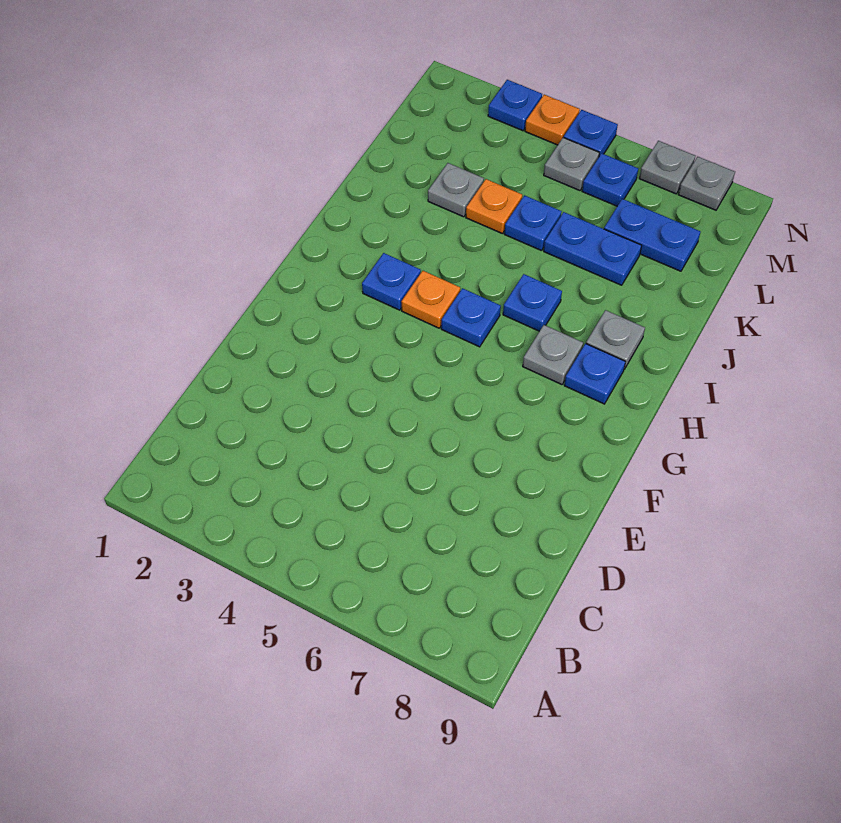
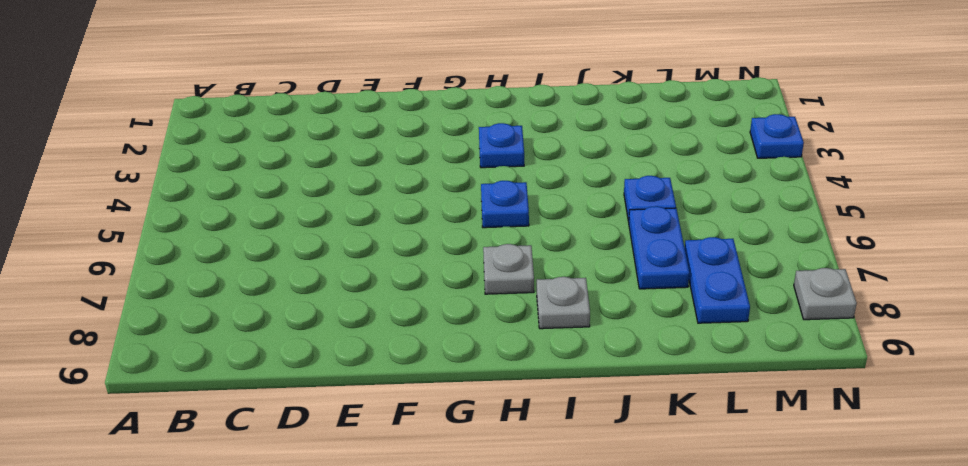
none -> orange 1x1 plate [401,271,460,328]
none -> blue 1x1 plate [564,344,625,404]
none -> blue 1x1 plate [503,274,562,331]

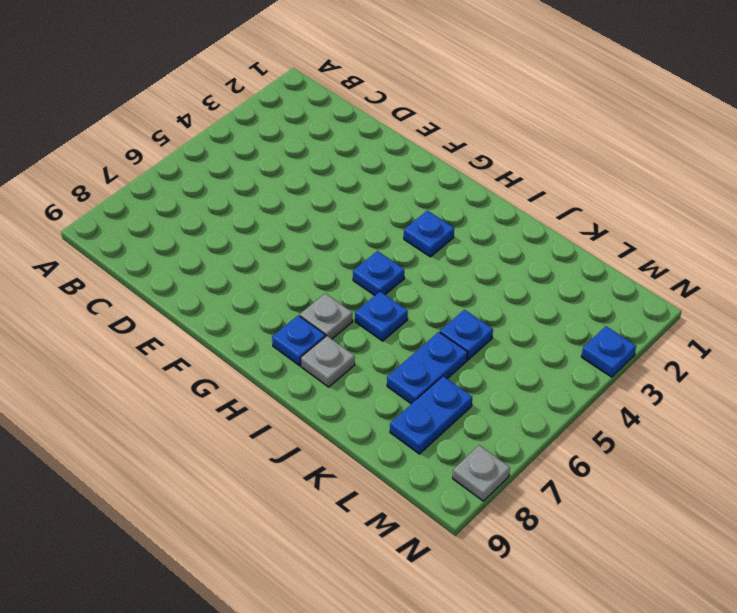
none -> orange 1x1 plate [401,271,460,328]
none -> grey 1x1 plate [428,163,484,217]
none -> orange 1x1 plate [466,179,522,234]

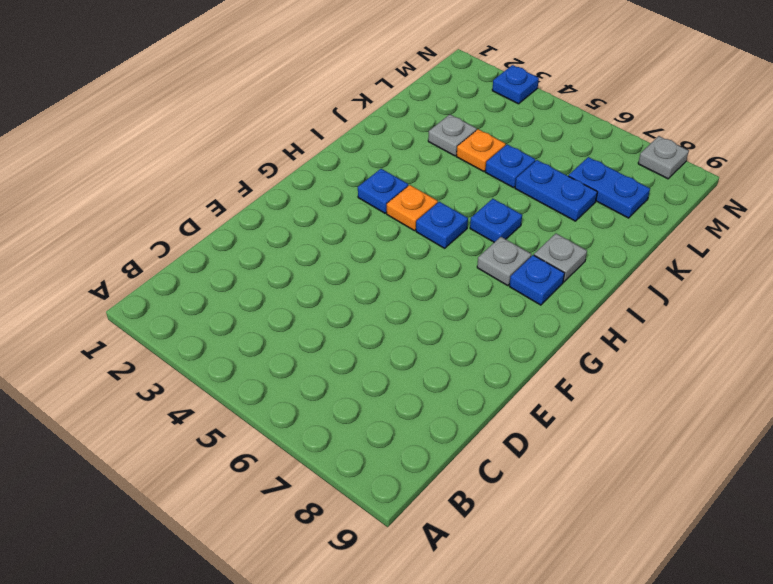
none -> grey 1x1 plate [544,137,599,191]
none -> blue 1x1 plate [582,153,638,206]
none -> orange 1x1 plate [525,95,580,145]

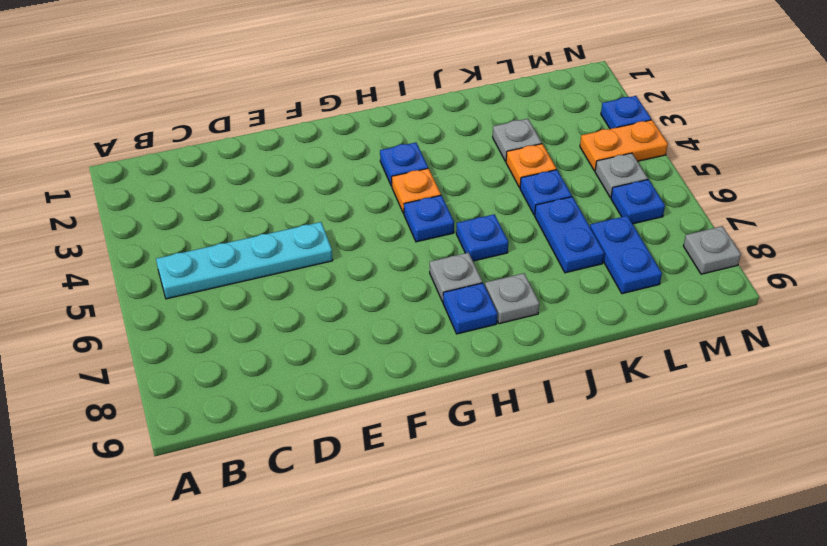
cyan 1x4 plate [156,222,333,299] -> none
orange 1x2 plate [580,120,668,171] -> orange 1x1 plate [525,95,580,145]
none -> blue 1x1 plate [564,110,618,156]
none -> grey 1x1 plate [639,141,695,194]

